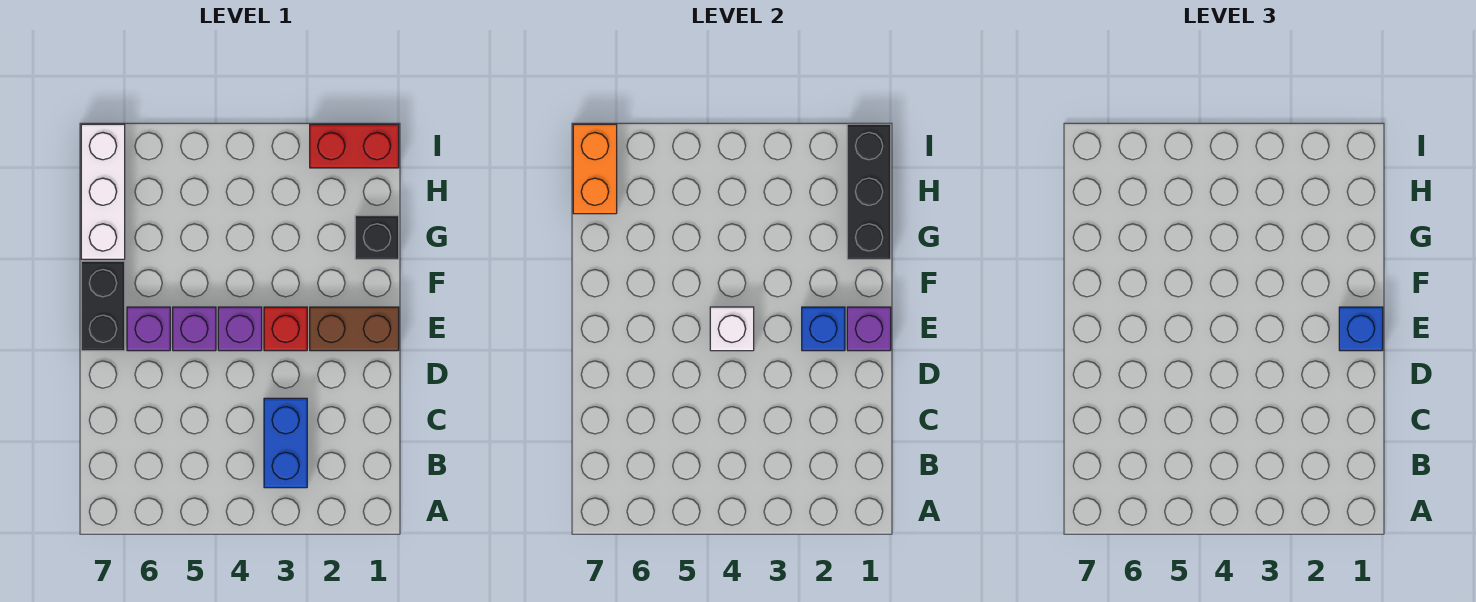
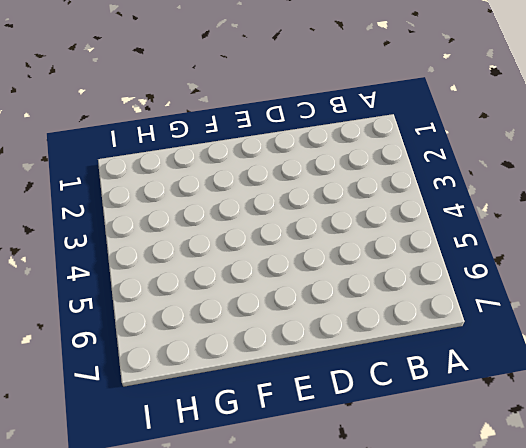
none -> blue 1x2 brick [264,398,307,488]
none -> brown 1x2 brick [310,307,399,351]
none -> red 1x1 brick [264,307,307,351]

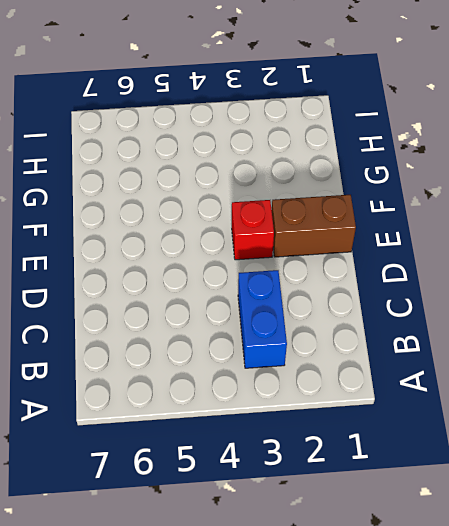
none -> purple 1x1 brick [218,307,262,351]
none -> purple 1x1 brick [173,307,216,351]
none -> purple 1x1 brick [127,307,170,351]

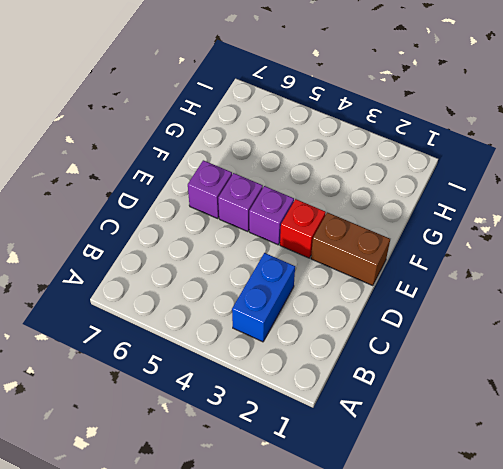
none -> black 1x2 brick [81,261,125,351]
none -> black 1x1 brick [355,216,399,259]
none -> white 1x3 brick [81,124,125,259]

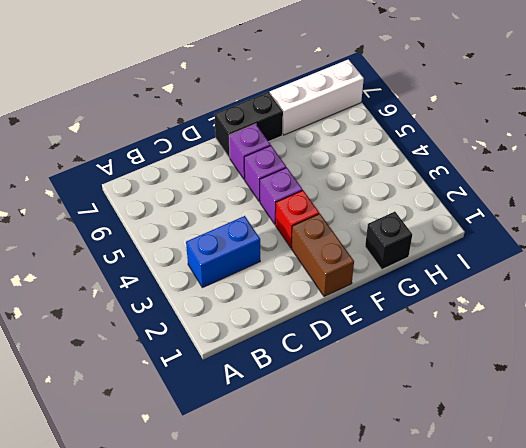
none -> red 1x2 brick [310,124,399,168]
none -> purple 1x1 brick [847,307,891,351]
none -> blue 1x1 brick [802,307,845,351]

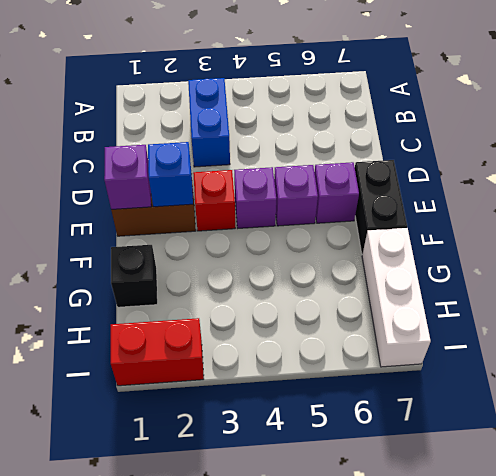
none -> white 1x1 brick [710,307,754,351]
none -> black 1x3 brick [847,124,891,259]
none -> orange 1x2 brick [573,124,617,214]

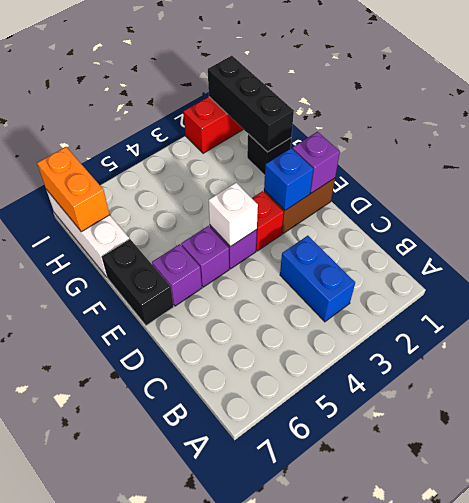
none -> blue 1x1 brick [1339,307,1383,351]

